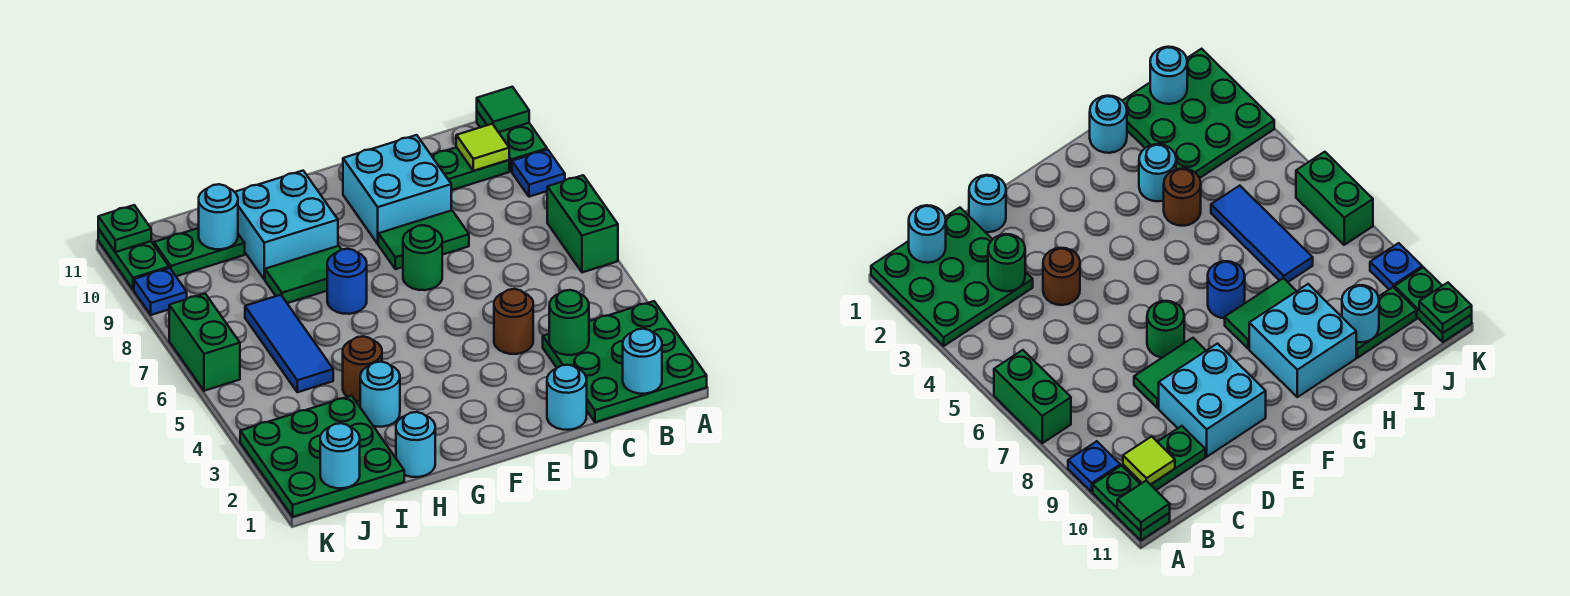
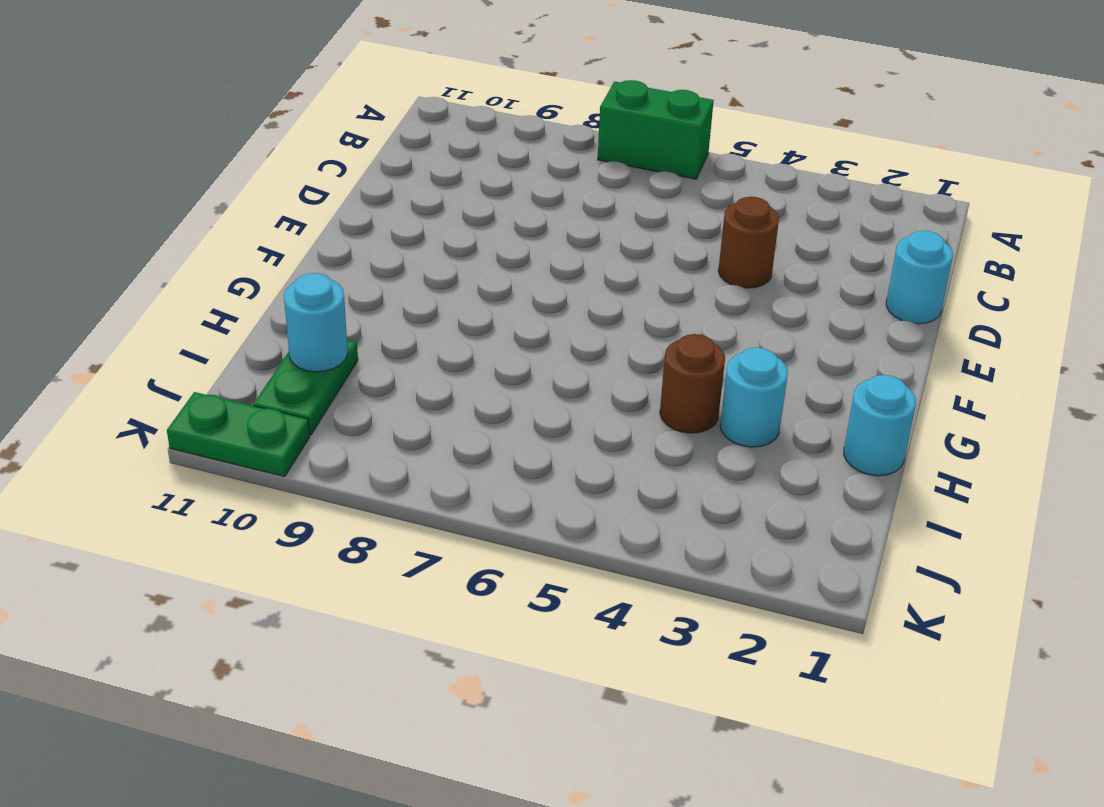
none -> green 3x3 plate [543,301,707,422]
none -> blue 1x1 plate [512,150,565,197]
none -> green 1x2 plate [477,111,547,172]

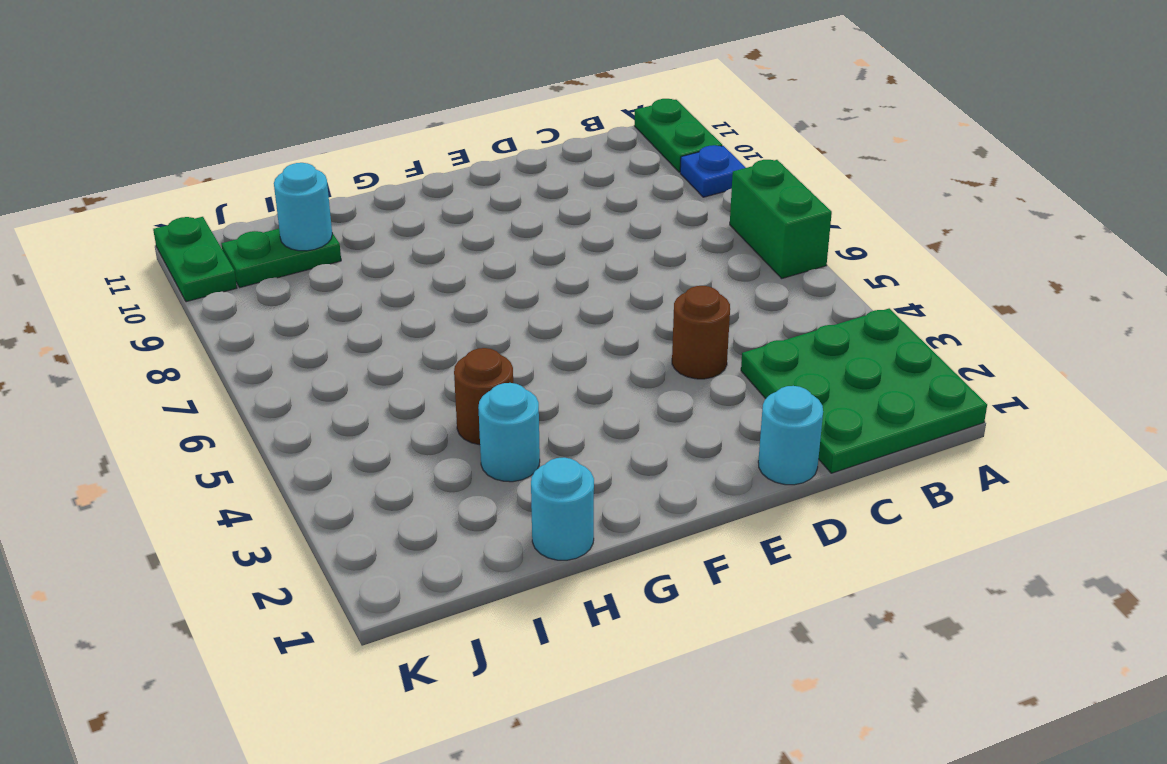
none -> green 1x2 plate [431,147,509,190]
none -> green 1x2 tile [378,210,469,269]
none -> cyan 2x2 brick [343,135,451,244]

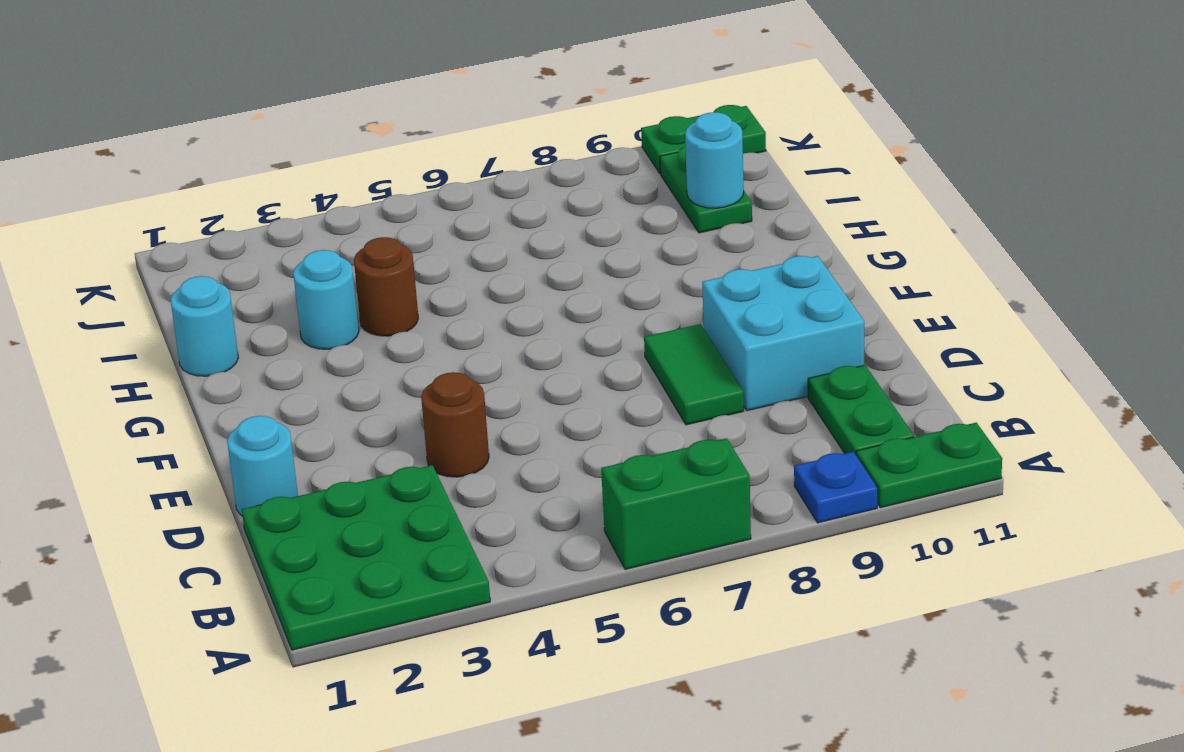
none -> green 1x1 round brick [403,225,442,290]
none -> blue 1x1 round brick [327,249,367,314]
none -> green 1x2 tile [265,246,342,303]

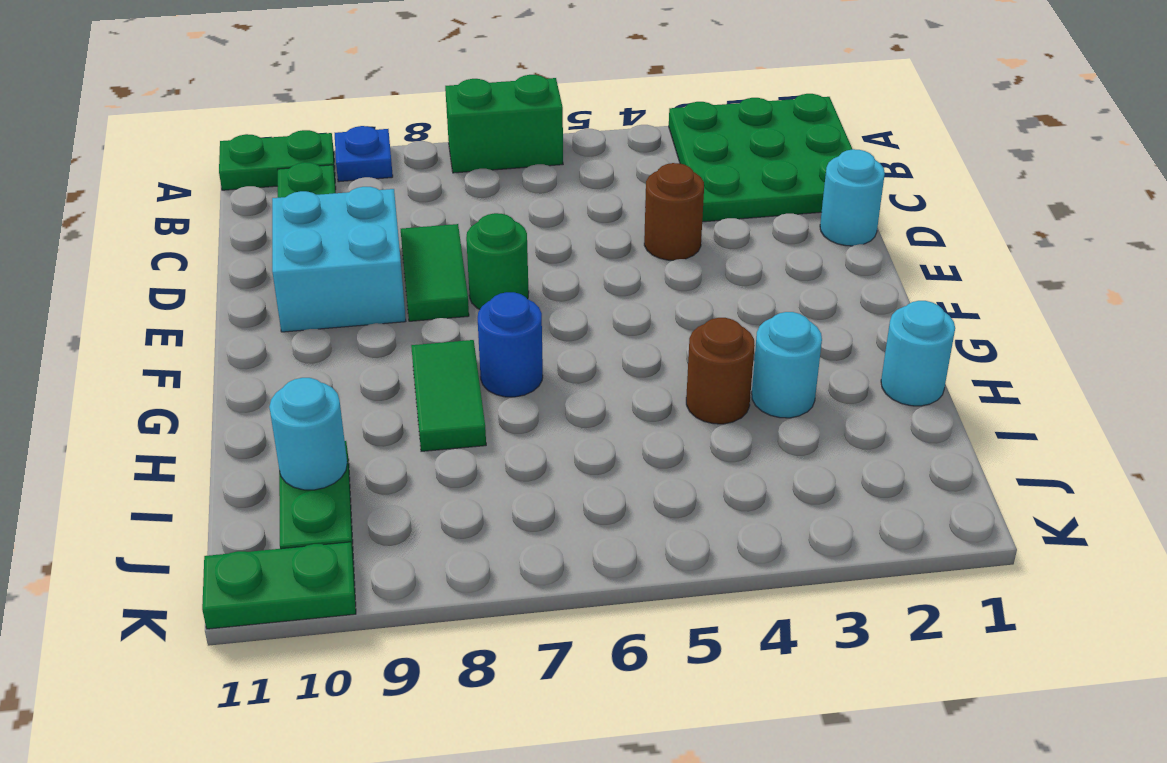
none -> cyan 2x2 brick [235,171,338,279]
none -> green 3x3 plate [240,396,404,517]
none -> blue 1x3 tile [245,295,333,392]

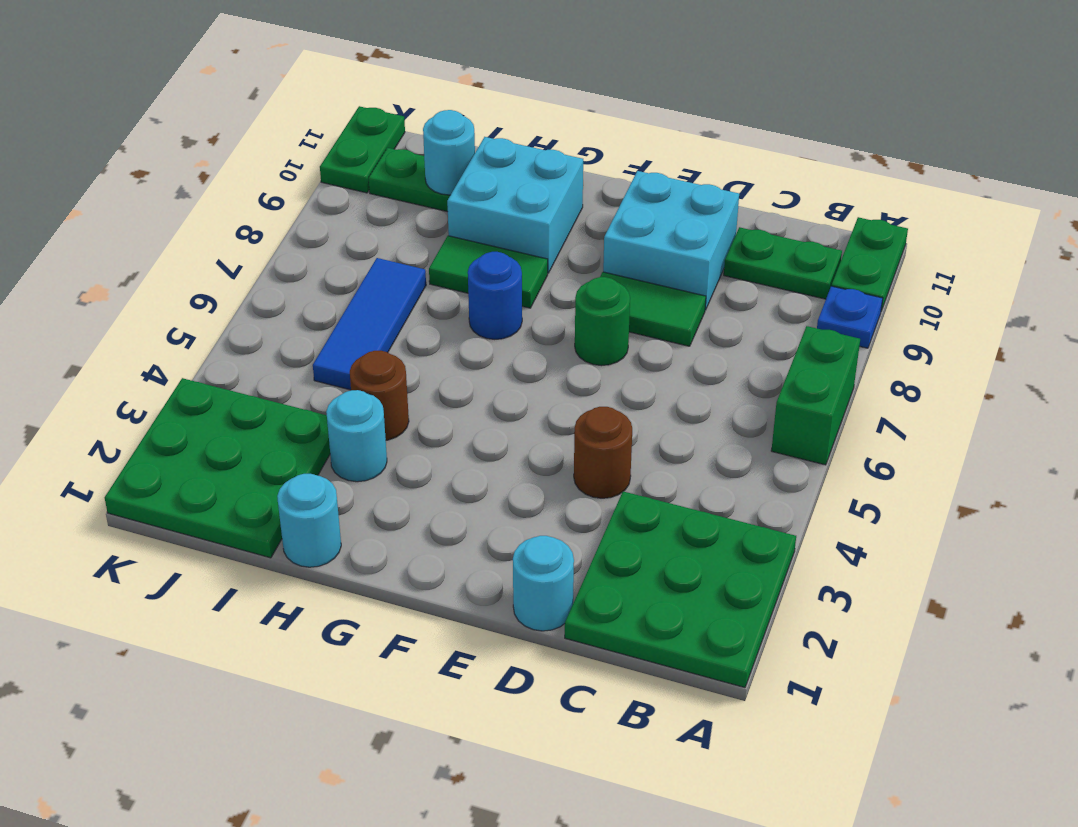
none -> green 1x2 brick [169,294,240,391]
none -> blue 1x1 plate [134,268,187,315]
none -> green 1x1 tile [477,87,529,132]

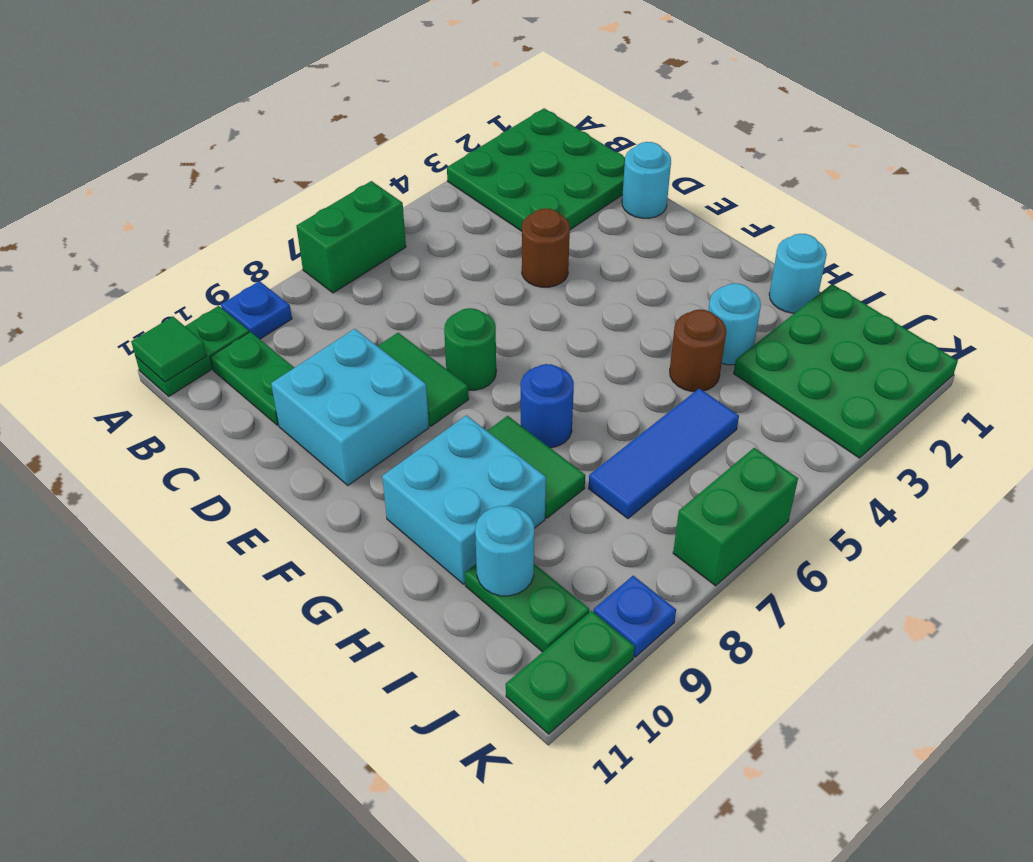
none -> cyan 1x1 round brick [623,329,662,394]
none -> lime 1x1 tile [456,124,509,171]
none -> green 1x1 round brick [549,290,589,355]

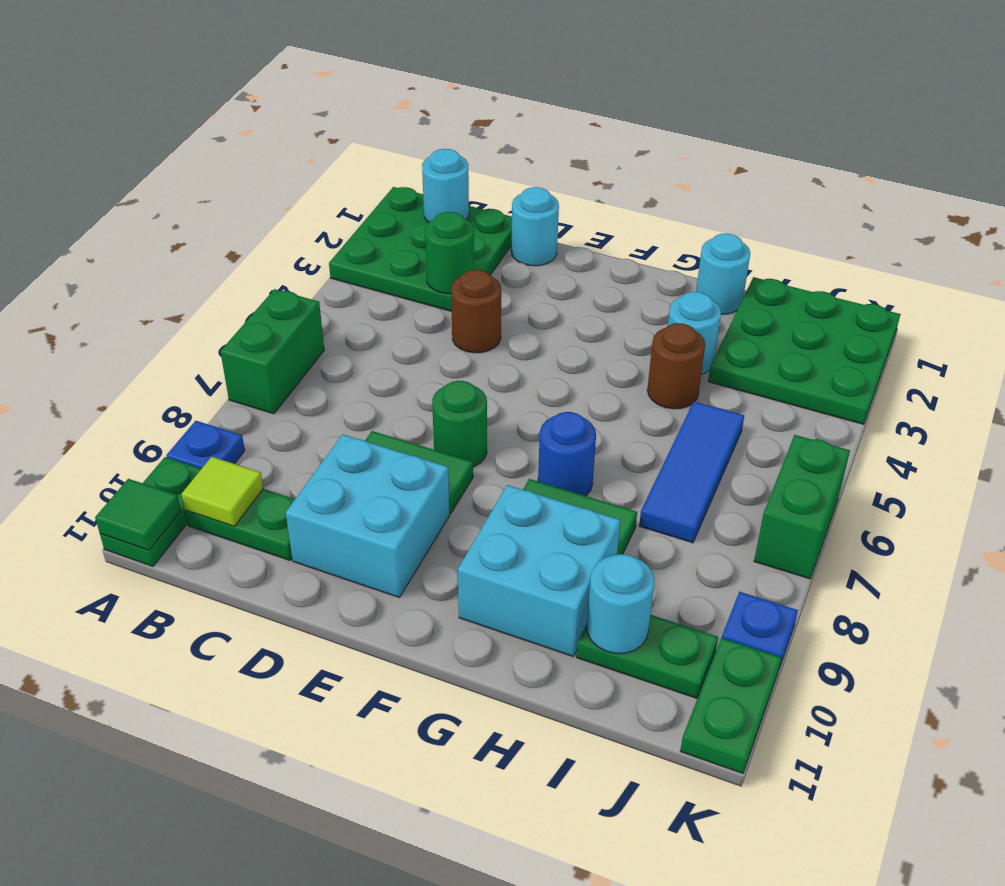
none -> cyan 1x1 round brick [320,423,360,488]
none -> green 1x1 plate [98,205,151,252]

